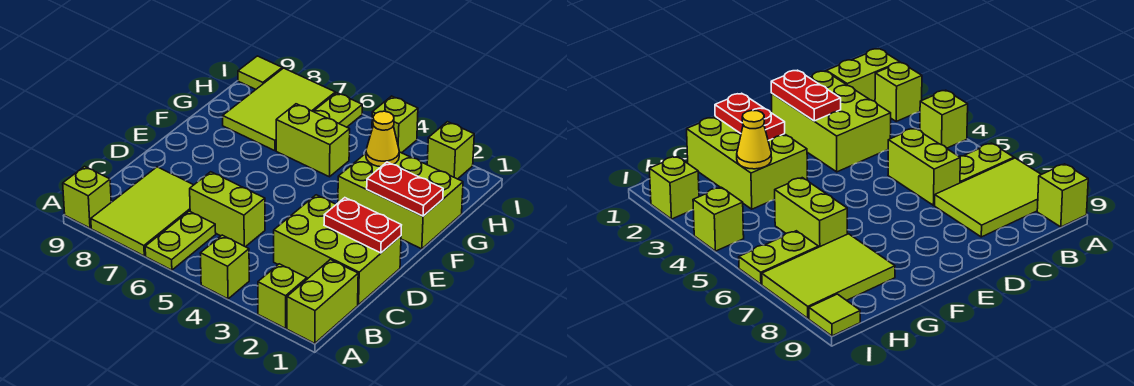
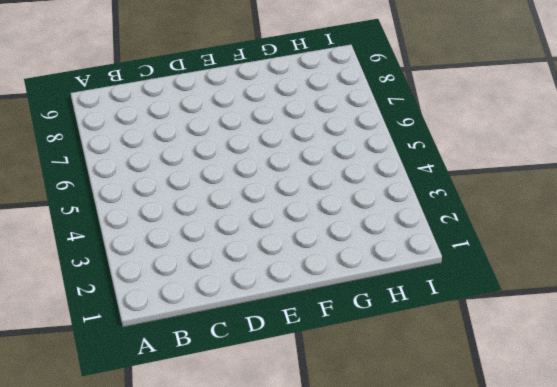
none -> lime 1x2 brick [287,259,358,343]
none -> lime 1x1 brick [258,264,307,328]
none -> lime 1x1 brick [200,235,249,299]

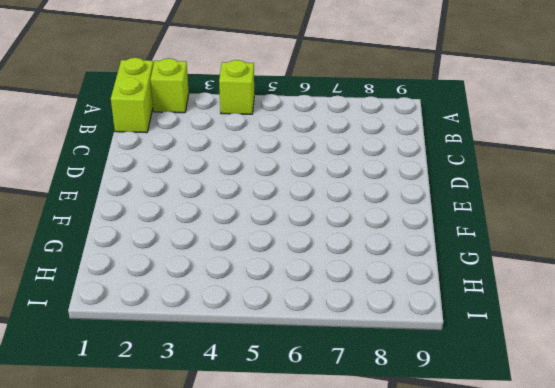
none -> lime 1x2 plate [145,211,216,270]
none -> lime 2x3 tile [91,167,193,256]
none -> lime 1x1 brick [63,166,111,228]

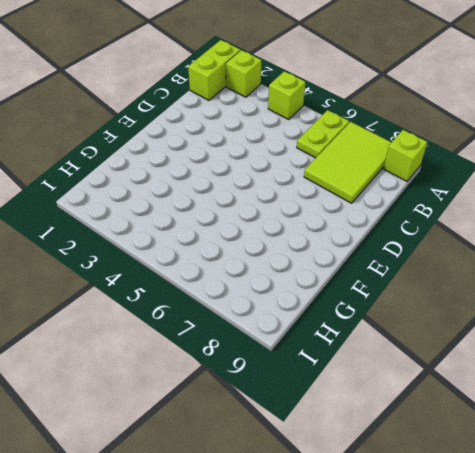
none -> lime 2x3 brick [274,195,401,305]
none -> lime 1x2 brick [190,172,265,247]
none -> lime 2x3 brick [338,152,463,249]

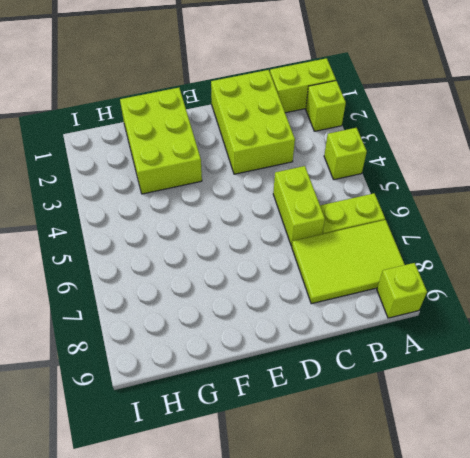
none -> lime 1x2 brick [276,104,350,177]
none -> lime 2x3 tile [223,68,335,151]
none -> lime 1x2 plate [313,93,362,127]

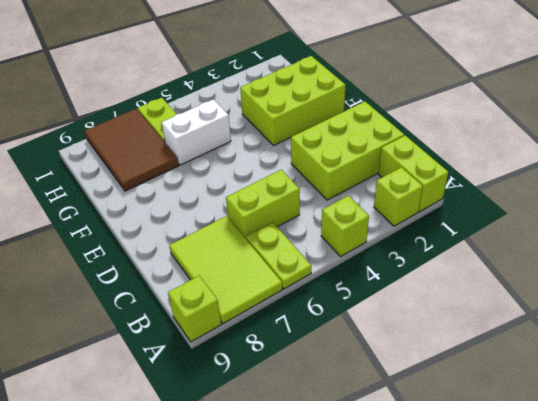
white 1x2 brick [162,99,231,165] -> lime 1x2 brick [276,104,350,177]
brown 2x3 tile [85,109,179,191] -> lime 2x3 tile [223,68,335,151]
none -> lime 1x1 brick [427,122,474,179]
none -> lime 1x1 brick [372,96,418,153]
none -> lime 1x1 tile [238,56,282,89]

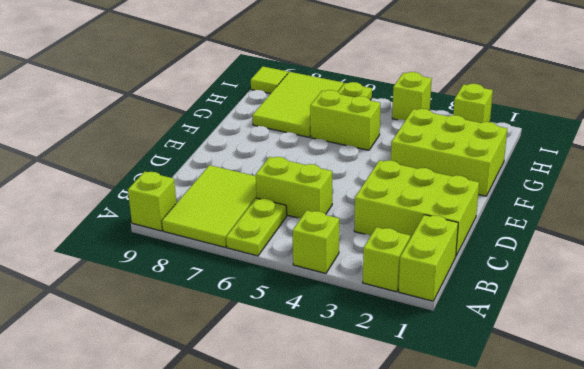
none -> red 1x2 plate [324,198,401,253]
none -> red 1x2 plate [367,162,443,216]
none -> yellow 1x1 cone [366,111,399,167]

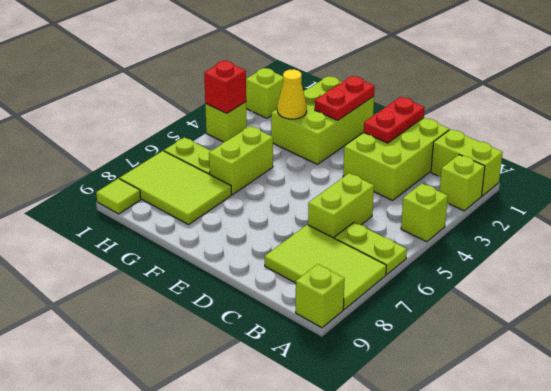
red 1x1 brick [204,61,246,113] -> none

